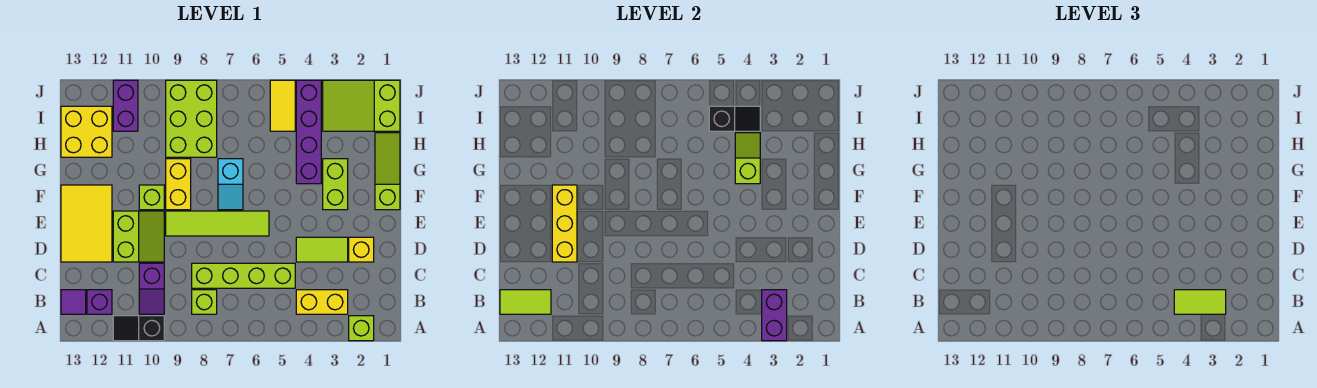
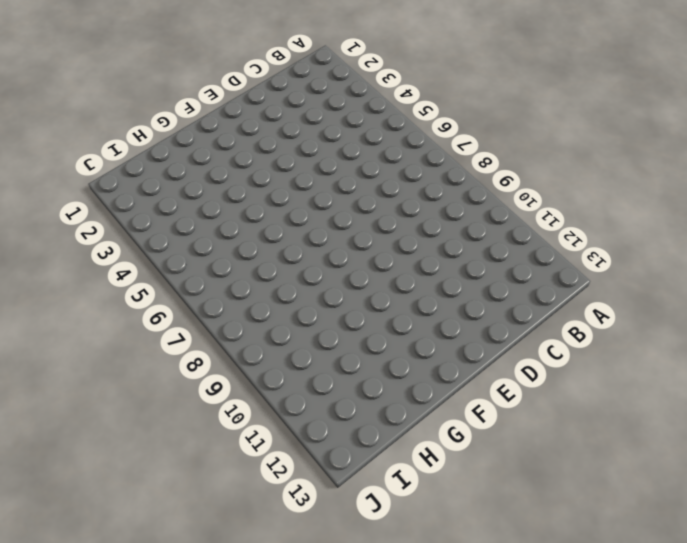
none -> lime 1x1 brick [349,316,374,341]
none -> black 1x2 slope [113,316,164,341]
none -> yellow 1x2 brick [296,290,348,314]
none -> lime 1x1 brick [192,290,217,314]

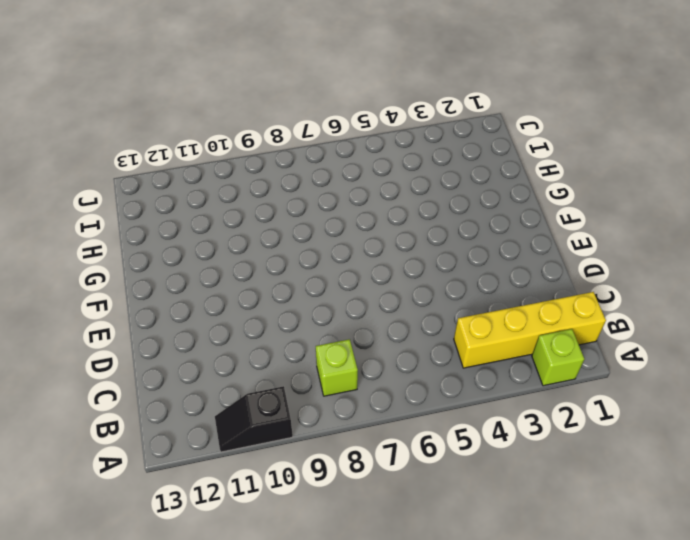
yellow 1x4 brick [454,292,606,368] -> yellow 1x2 brick [296,290,348,314]
none -> purple 1x2 slope [139,263,164,314]
none -> purple 1x1 brick [87,290,112,314]
none -> purple 1x1 tile [61,290,86,314]
none -> lime 1x4 brick [192,263,295,288]

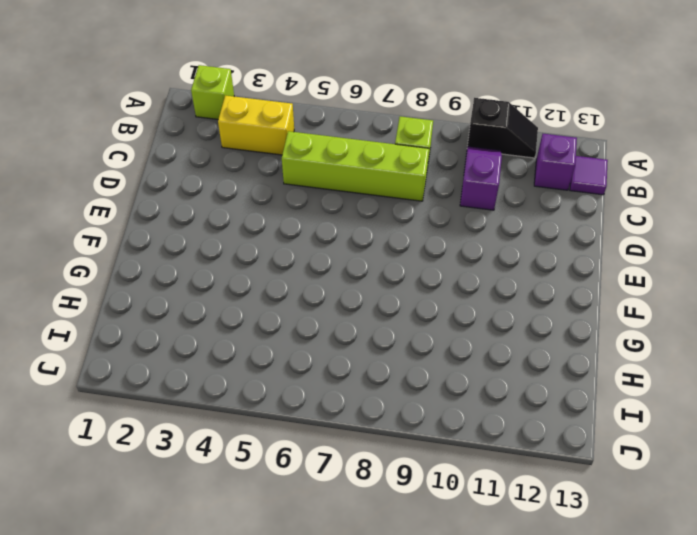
none -> yellow 1x1 brick [349,237,374,262]
none -> lime 1x2 tile [296,237,348,262]
none -> lime 2x2 slope [113,211,164,262]
none -> yellow 2x3 tile [61,185,112,262]

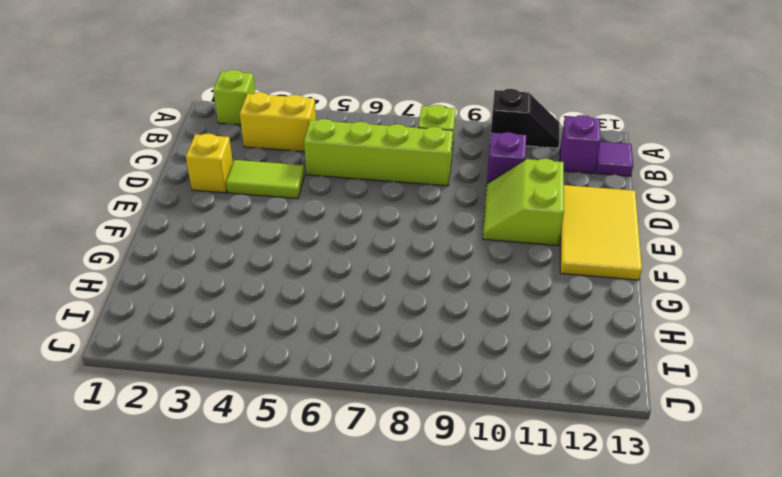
none -> lime 1x4 tile [166,211,269,236]
none -> lime 1x3 slope [375,133,400,210]
none -> lime 1x2 brick [323,159,348,210]
none -> cyan 1x2 slope [218,159,243,210]

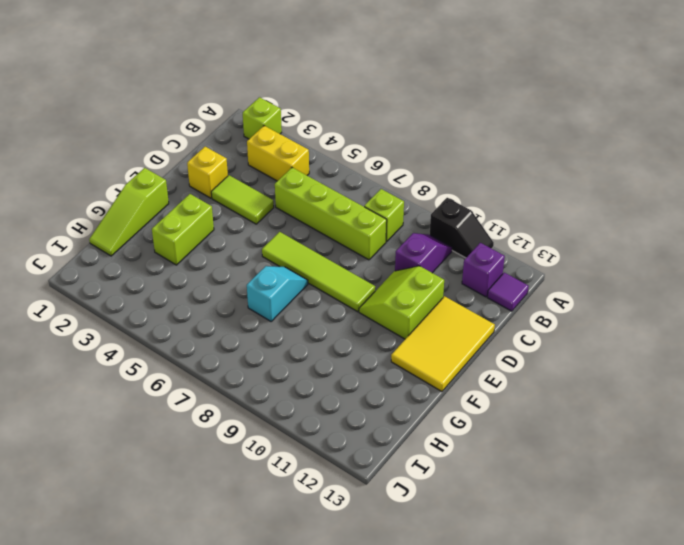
none -> yellow 1x2 brick [166,159,191,210]
none -> lime 1x1 brick [139,185,164,210]
none -> purple 1x4 brick [296,80,321,184]
none -> lime 2x3 brick [166,80,217,157]

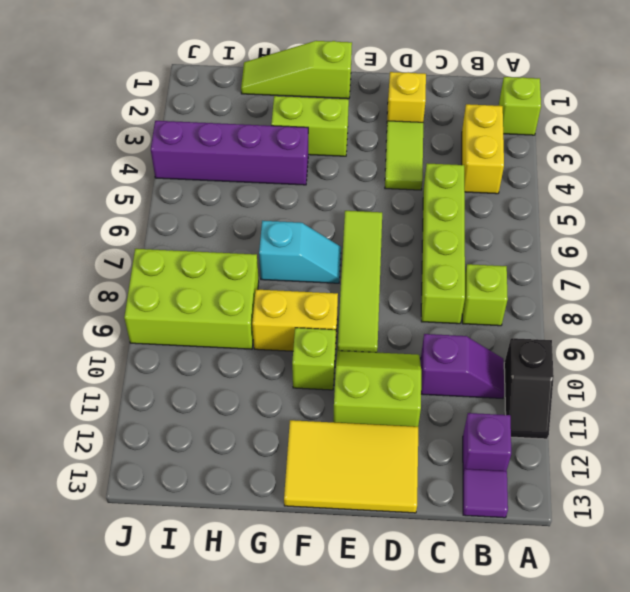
none -> yellow 2x2 brick [61,106,112,157]
none -> lime 2x3 slope [323,80,400,131]
none -> yellow 1x2 tile [270,80,295,131]
none -> purple 1x2 brick [113,80,138,131]

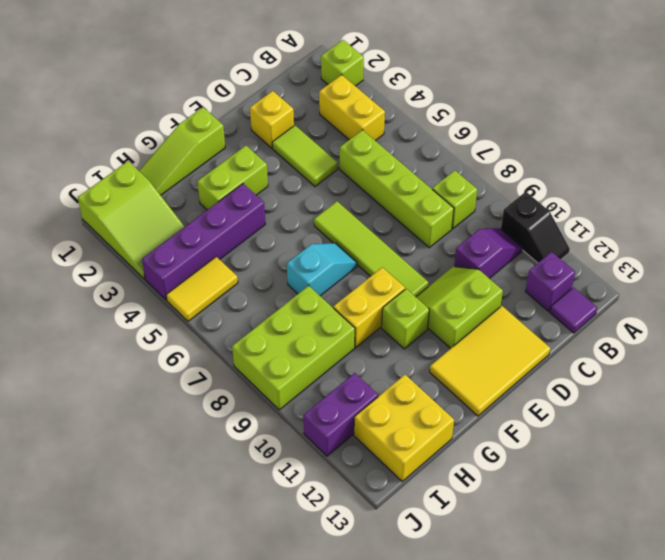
none -> purple 1x2 brick [762,290,787,341]
none -> lime 1x2 tile [500,290,551,314]
none -> yellow 1x3 brick [552,185,577,262]
none -> lime 1x2 slope [735,133,760,184]

